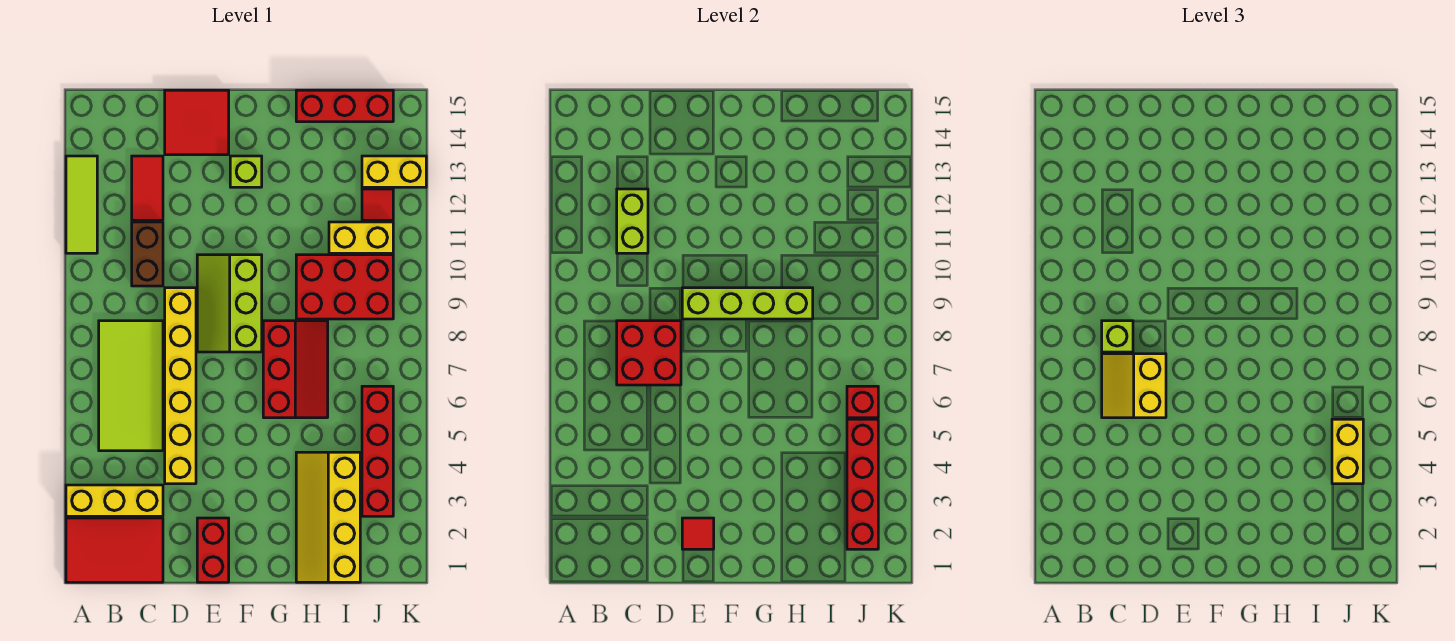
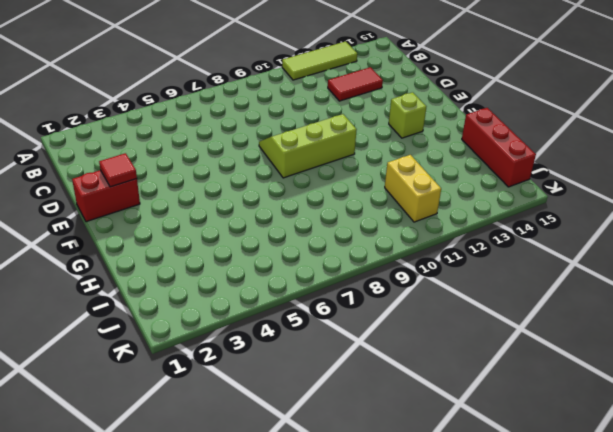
none -> red 2x3 tile [66,518,163,582]
none -> yellow 1x3 brick [66,485,163,516]
none -> lime 2x4 tile [99,321,163,451]

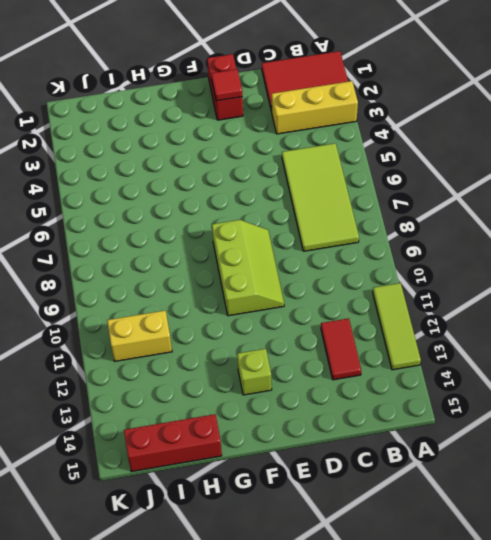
none -> brown 1x2 brick [132,222,163,286]
none -> yellow 1x6 brick [165,288,196,484]
none -> red 2x2 tile [165,90,229,155]

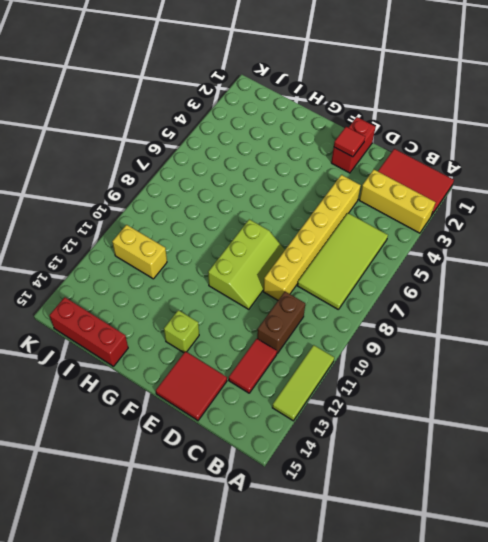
none -> red 2x3 slope [263,321,328,418]
none -> yellow 2x4 slope [296,452,360,582]
none -> red 2x3 brick [296,255,393,319]

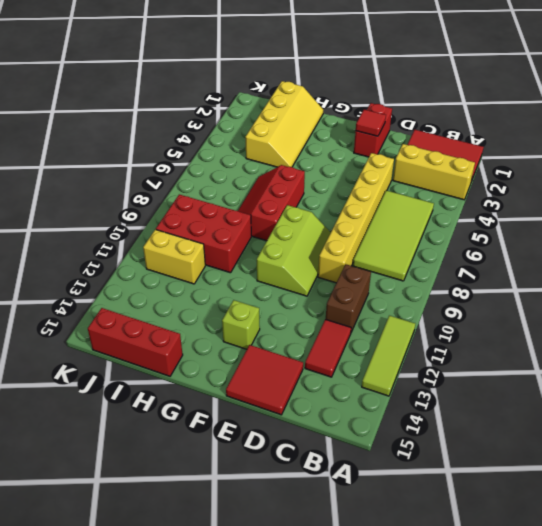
none -> red 1x4 brick [362,386,393,516]
none -> red 1x1 tile [362,189,393,220]
none -> yellow 1x2 brick [362,156,426,187]

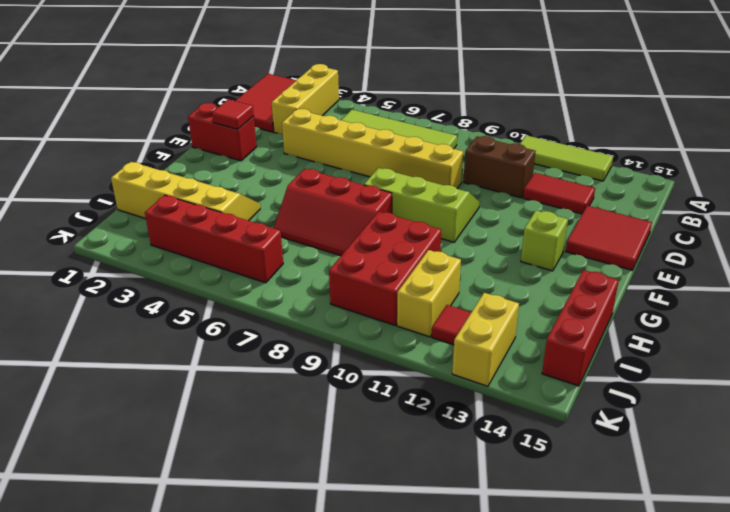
none -> red 2x2 brick [617,321,681,385]
none -> lime 1x2 brick [617,189,648,253]
none -> lime 1x4 brick [682,288,813,319]

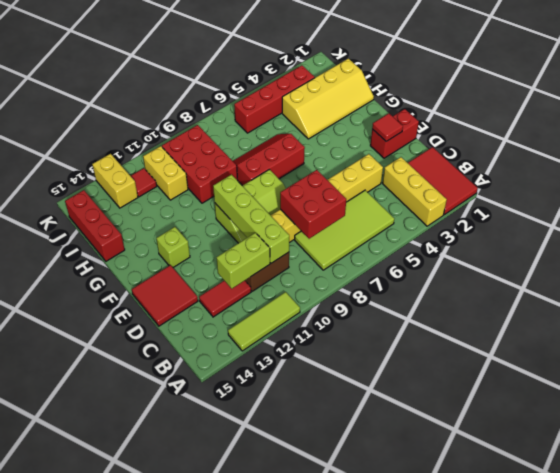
lime 1x4 brick [213,175,289,263] -> lime 1x4 brick moved to [682,288,813,319]
none -> red 1x4 brick [847,419,878,549]
none -> red 1x1 brick [847,386,878,418]
none -> yellow 2x2 slope [1102,354,1166,418]

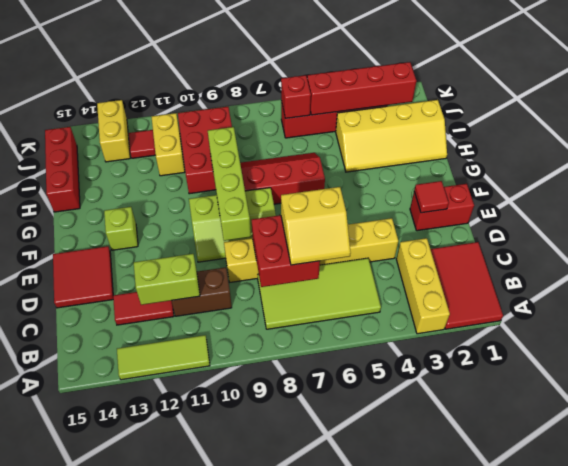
none -> lime 1x1 brick [1102,321,1133,352]
none -> yellow 1x2 brick [1332,419,1363,484]

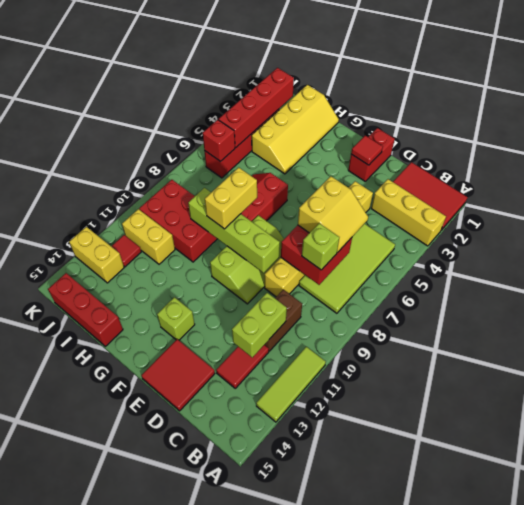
yellow 1x2 brick [205,167,257,229] -> yellow 1x2 brick moved to [1332,419,1363,484]

